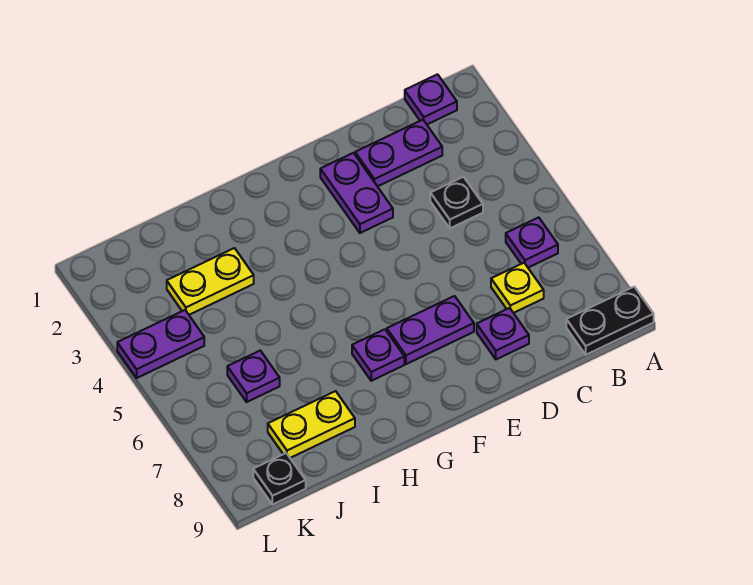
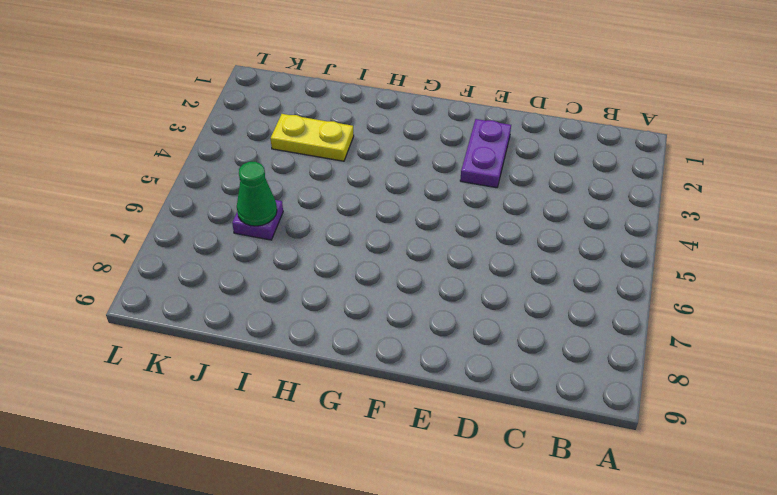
green 1x1 cone [237,162,277,226] -> none
none -> black 1x2 plate [566,287,654,355]
none -> purple 1x1 plate [405,74,457,124]
none -> purple 1x1 plate [506,217,558,268]

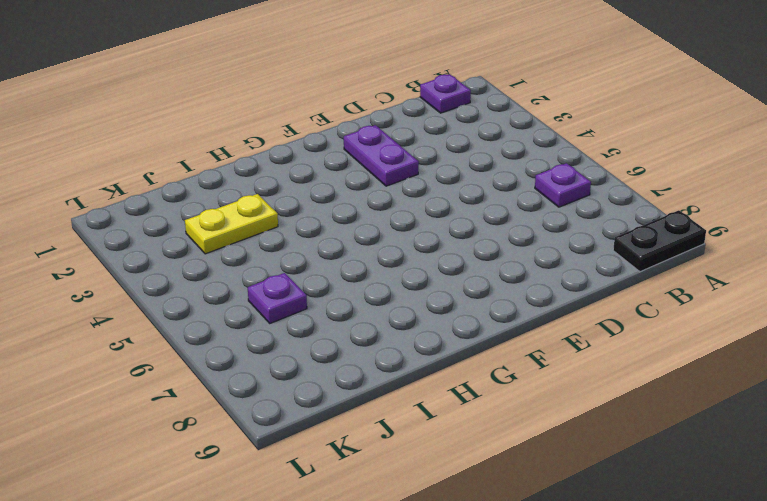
none -> purple 1x2 plate [355,120,442,186]
none -> black 1x1 plate [430,177,483,228]
none -> yellow 1x1 plate [491,263,544,313]

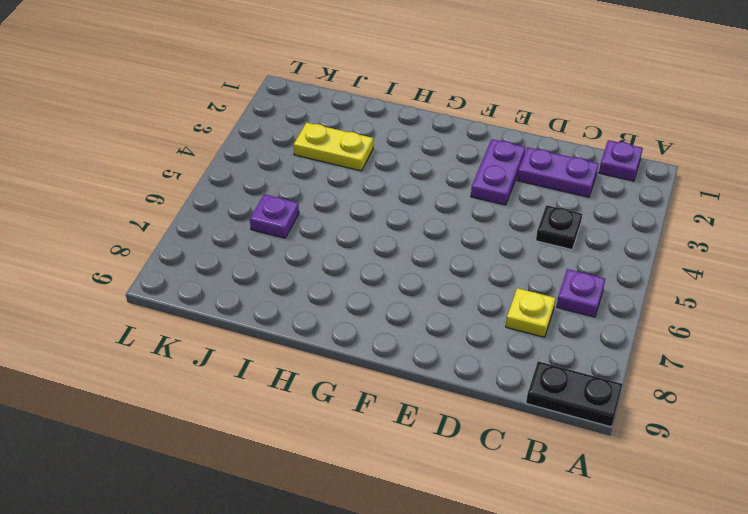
none -> purple 1x1 plate [477,308,529,359]
none -> purple 1x2 plate [387,296,474,364]
none -> purple 1x1 plate [352,329,404,381]

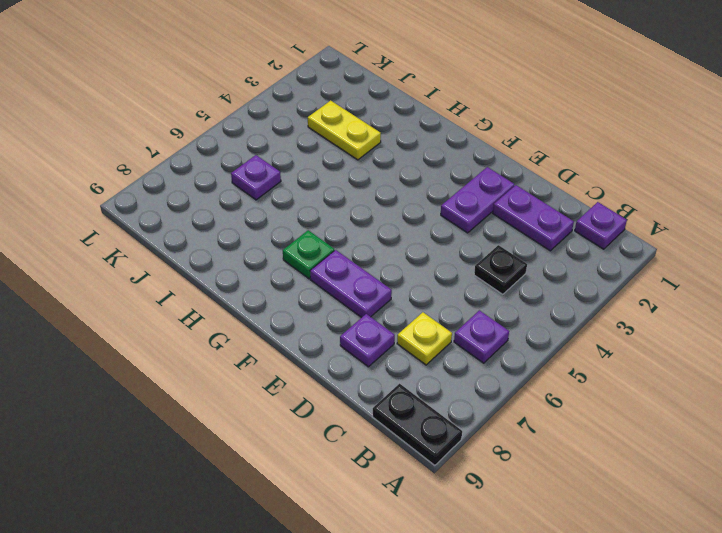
green 1x1 plate [283,230,334,279] -> purple 1x1 plate [352,329,404,381]
none -> yellow 1x2 plate [268,391,355,458]
none -> purple 1x2 plate [117,310,204,378]
none -> black 1x1 plate [253,453,306,505]

